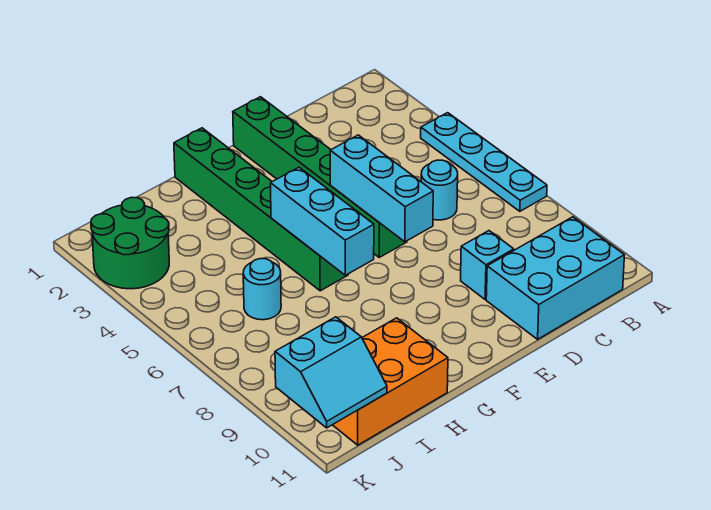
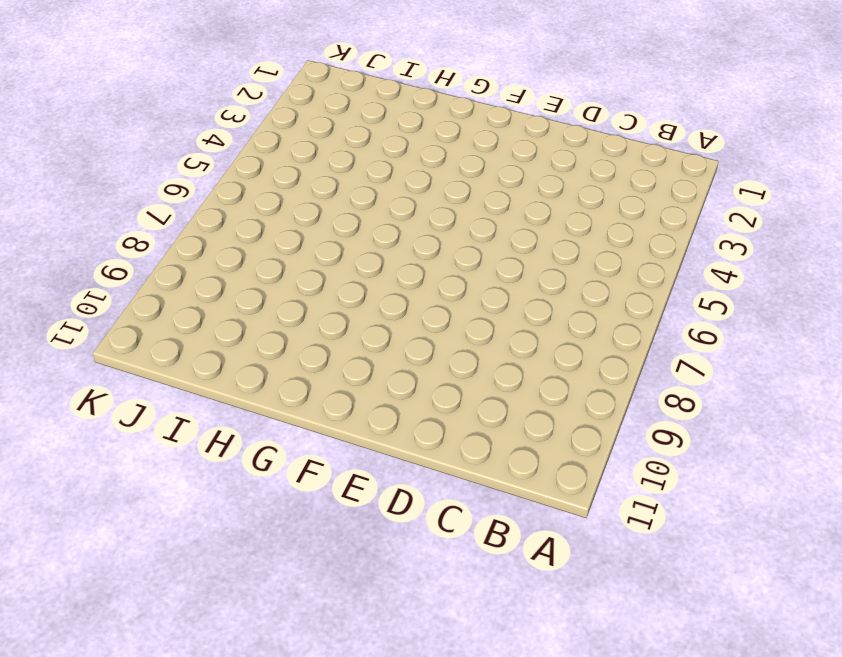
none -> cyan 1x4 plate [421,113,547,211]
none -> cyan 2x3 brick [486,217,624,339]
none -> cyan 1x1 round brick [421,160,458,220]

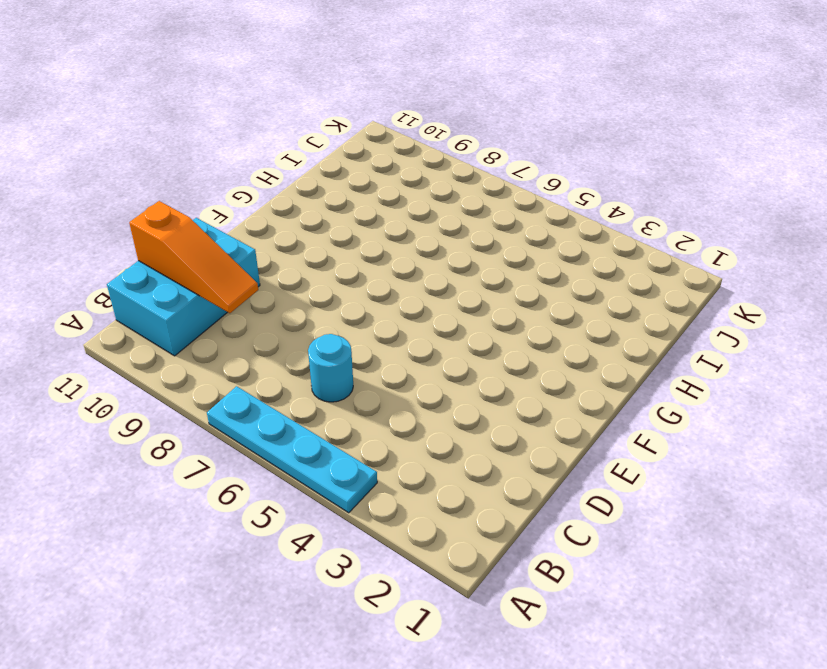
orange 1x3 slope [129,201,258,313] -> none
none -> cyan 1x1 brick [461,231,514,299]
none -> green 1x6 brick [233,97,407,257]
none -> green 1x6 brick [174,128,348,291]

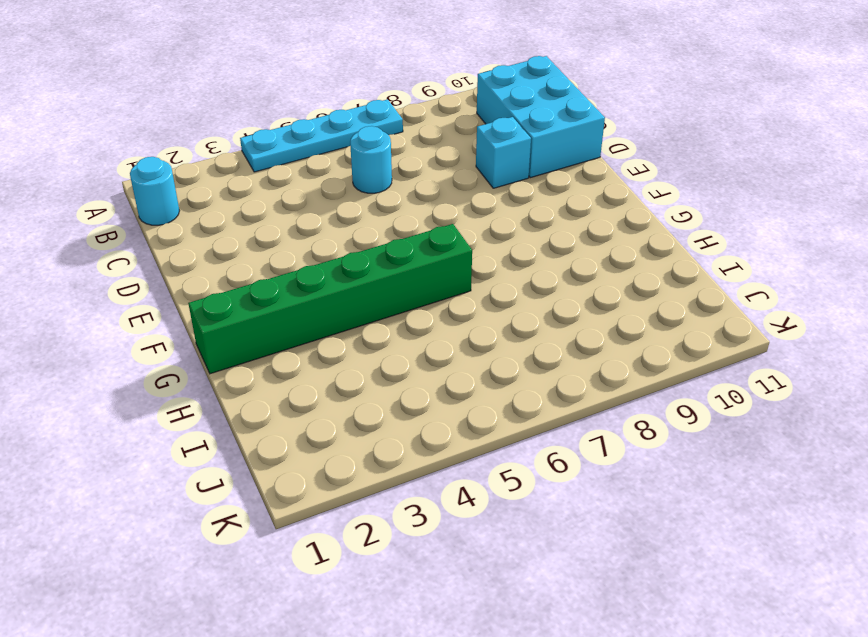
cyan 1x1 round brick [130,157,179,225] -> cyan 1x1 round brick moved to [243,259,281,320]
none -> green 1x6 brick [233,97,407,257]
none -> orange 2x3 brick [333,318,448,445]
none -> green 2x2 round brick [91,197,169,289]

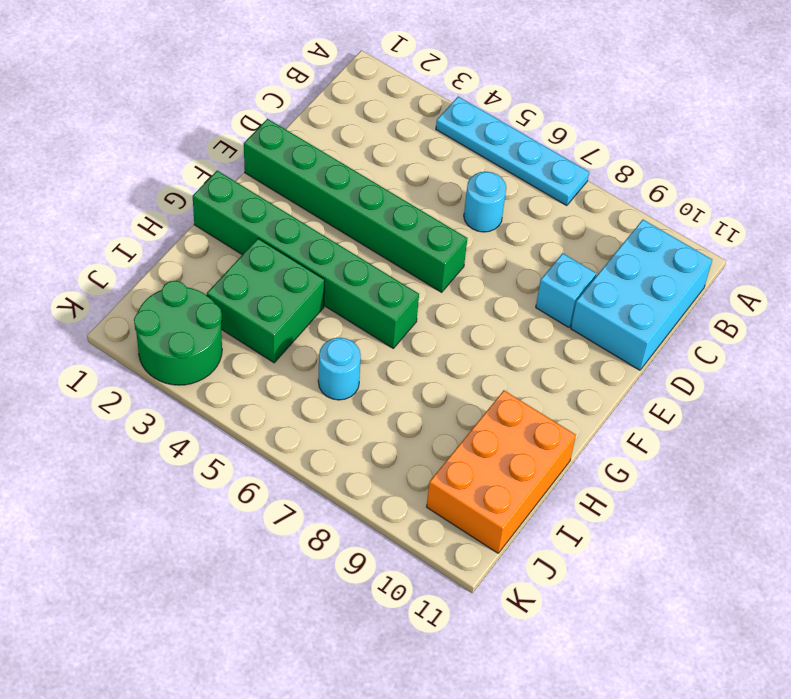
green 2x2 brick [207,239,325,363] -> none
none -> cyan 1x3 brick [330,135,433,242]
none -> cyan 1x3 brick [271,167,374,275]
none -> cyan 2x2 slope [275,317,387,428]

